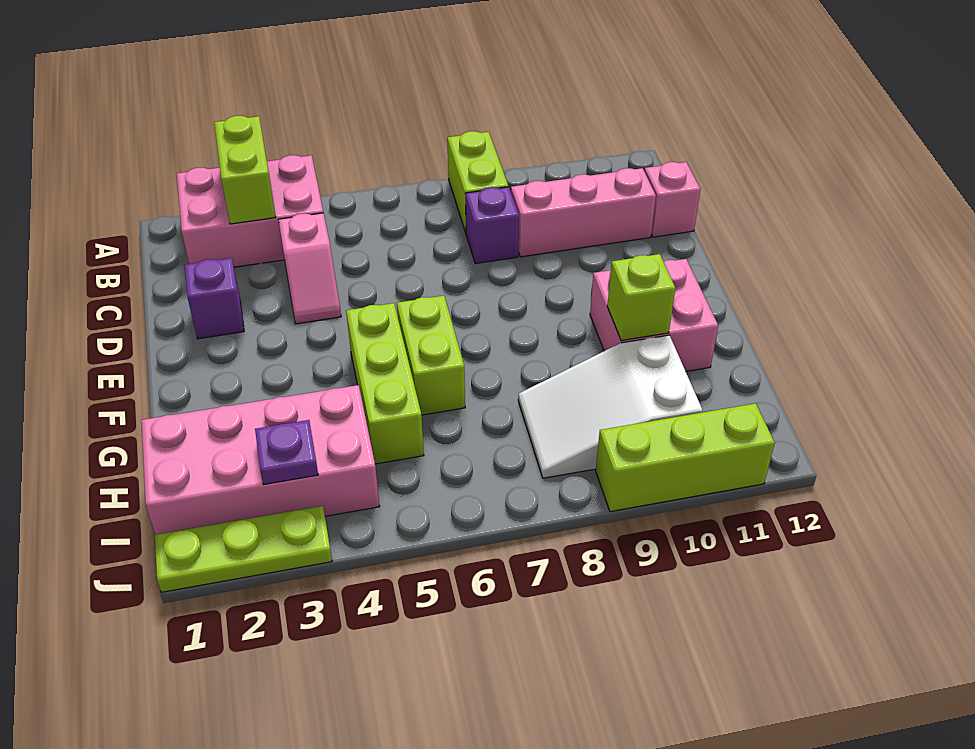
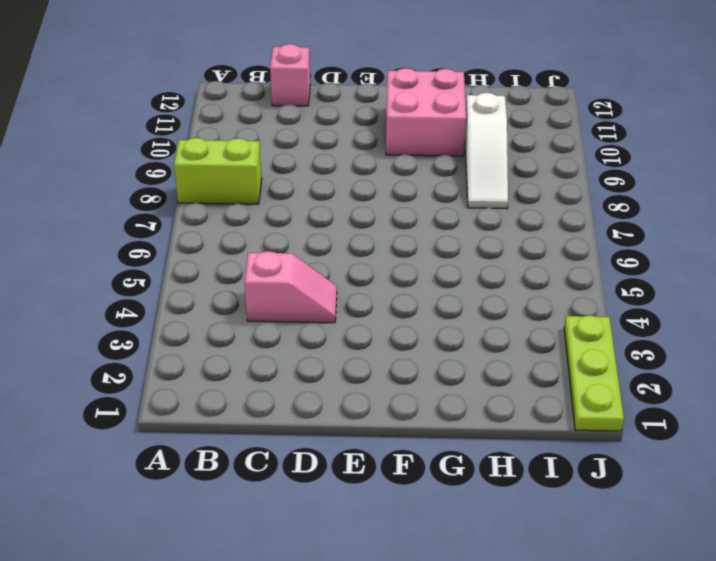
white 1x3 slope [465,93,508,209] -> white 2x3 slope [518,335,703,478]
none -> pink 2x3 brick [177,155,323,267]
none -> purple 1x1 brick [465,187,519,264]
none -> pink 1x3 brick [511,168,656,257]

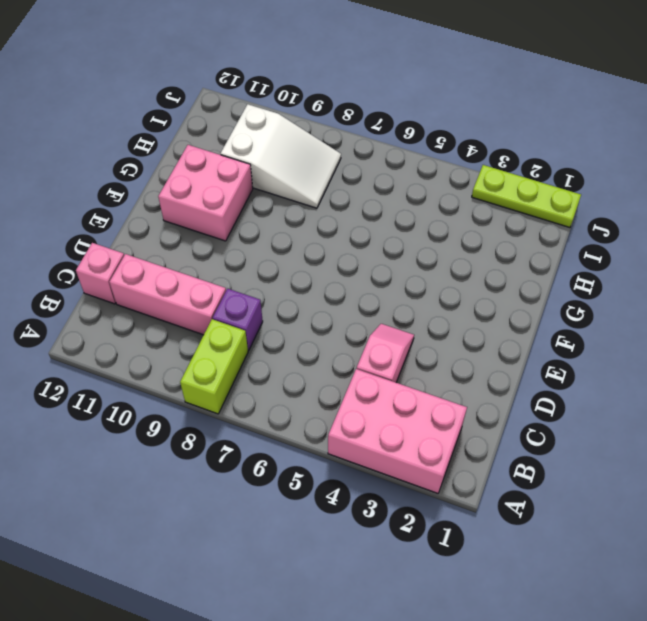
none -> purple 1x1 brick [185,258,244,339]
none -> lime 1x3 brick [346,303,424,464]
none -> lime 1x2 brick [397,296,465,415]

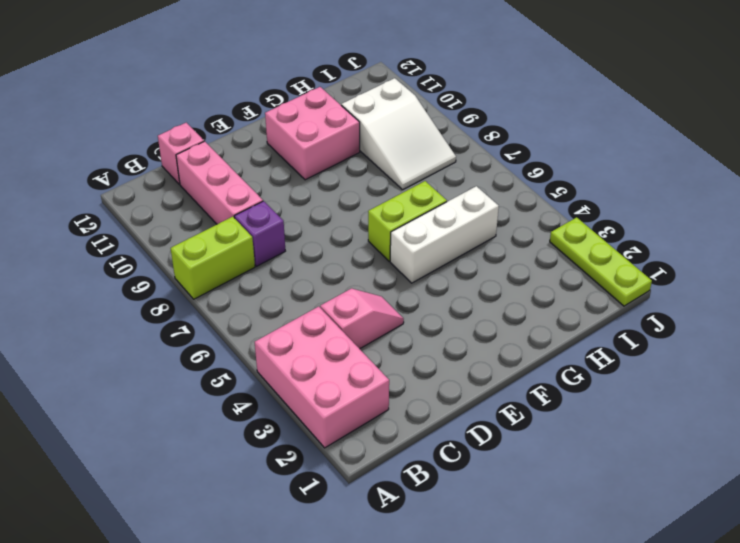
white 1x3 brick [390,186,499,283] -> lime 1x3 brick [346,303,424,464]
none -> purple 1x1 brick [185,258,244,339]
none -> pink 2x4 brick [141,385,380,535]
none -> lime 1x3 brick [596,403,775,512]

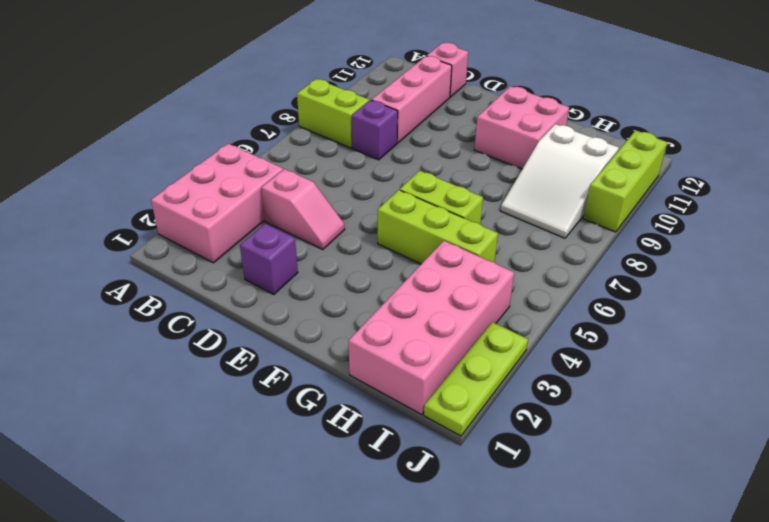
none -> lime 1x2 brick [214,116,276,224]
none -> lime 1x1 brick [607,254,675,341]
none -> purple 1x1 plate [255,420,318,484]

